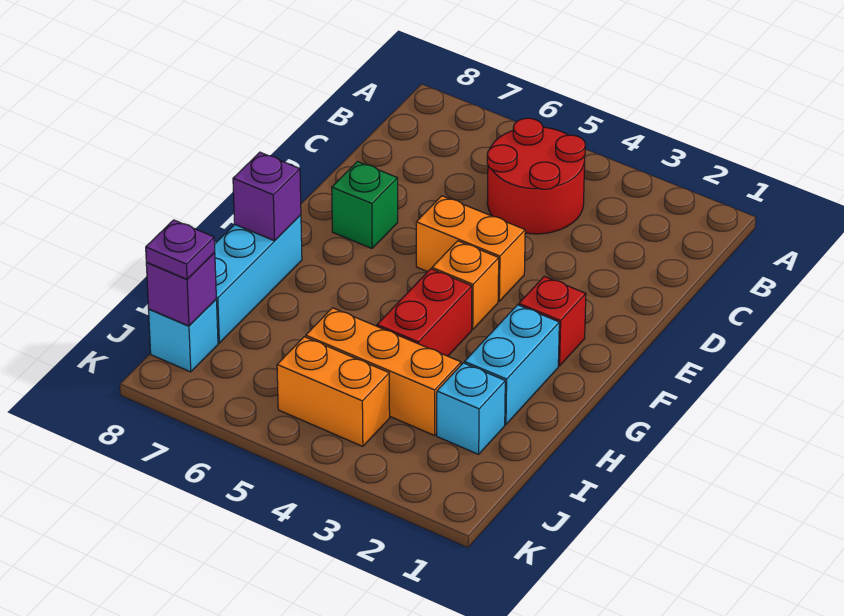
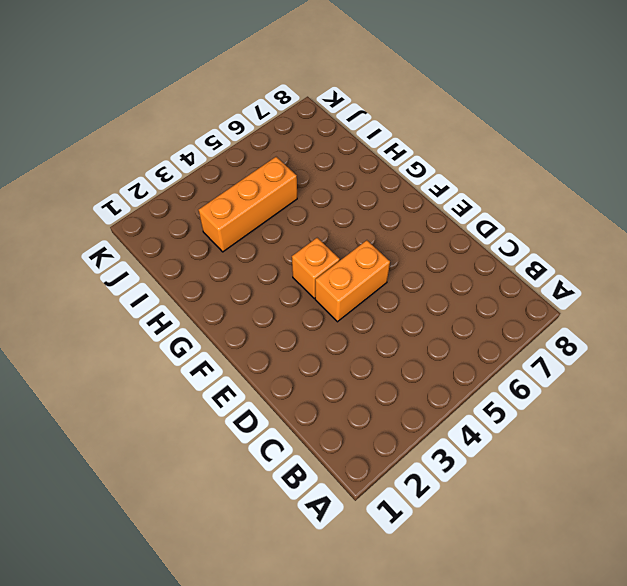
none -> red 2x2 round brick [487,118,586,234]
none -> green 1x1 brick [332,161,398,248]
none -> red 1x1 brick [519,276,586,366]

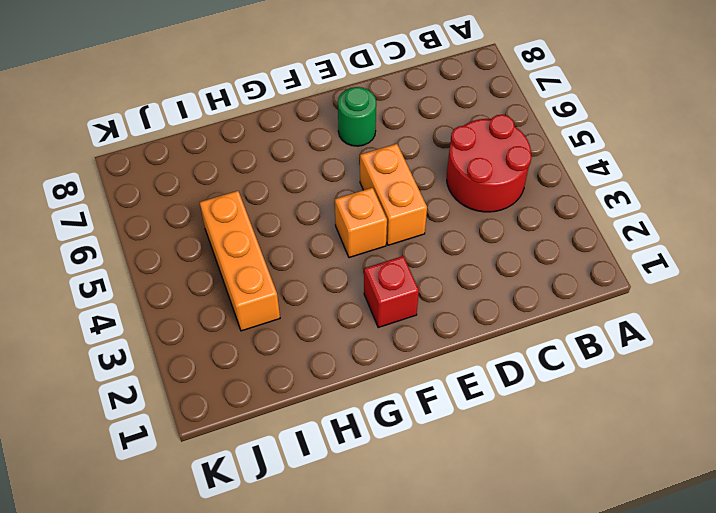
green 1x1 round brick [338,87,376,146] -> green 1x1 brick [332,161,398,248]
none -> cyan 1x2 brick [465,305,559,425]
none -> red 1x2 brick [377,269,472,356]
none -> cyan 1x3 brick [215,215,302,343]

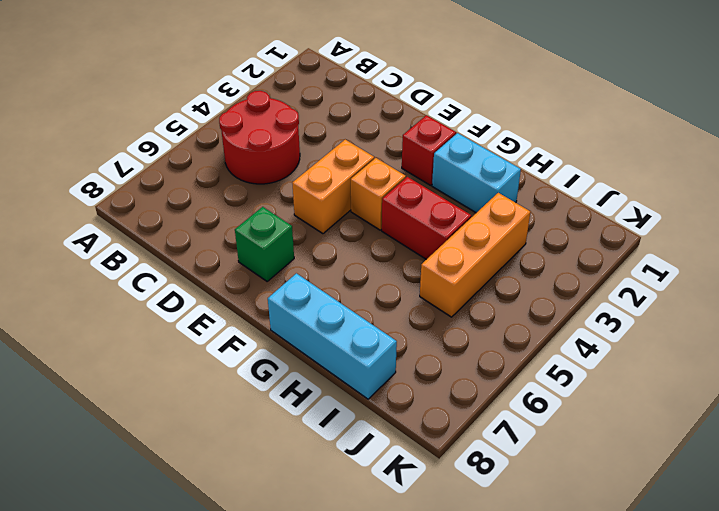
none -> cyan 1x1 brick [437,363,505,454]
none -> orange 1x2 brick [277,337,390,446]
none -> cyan 1x1 brick [149,300,218,372]

